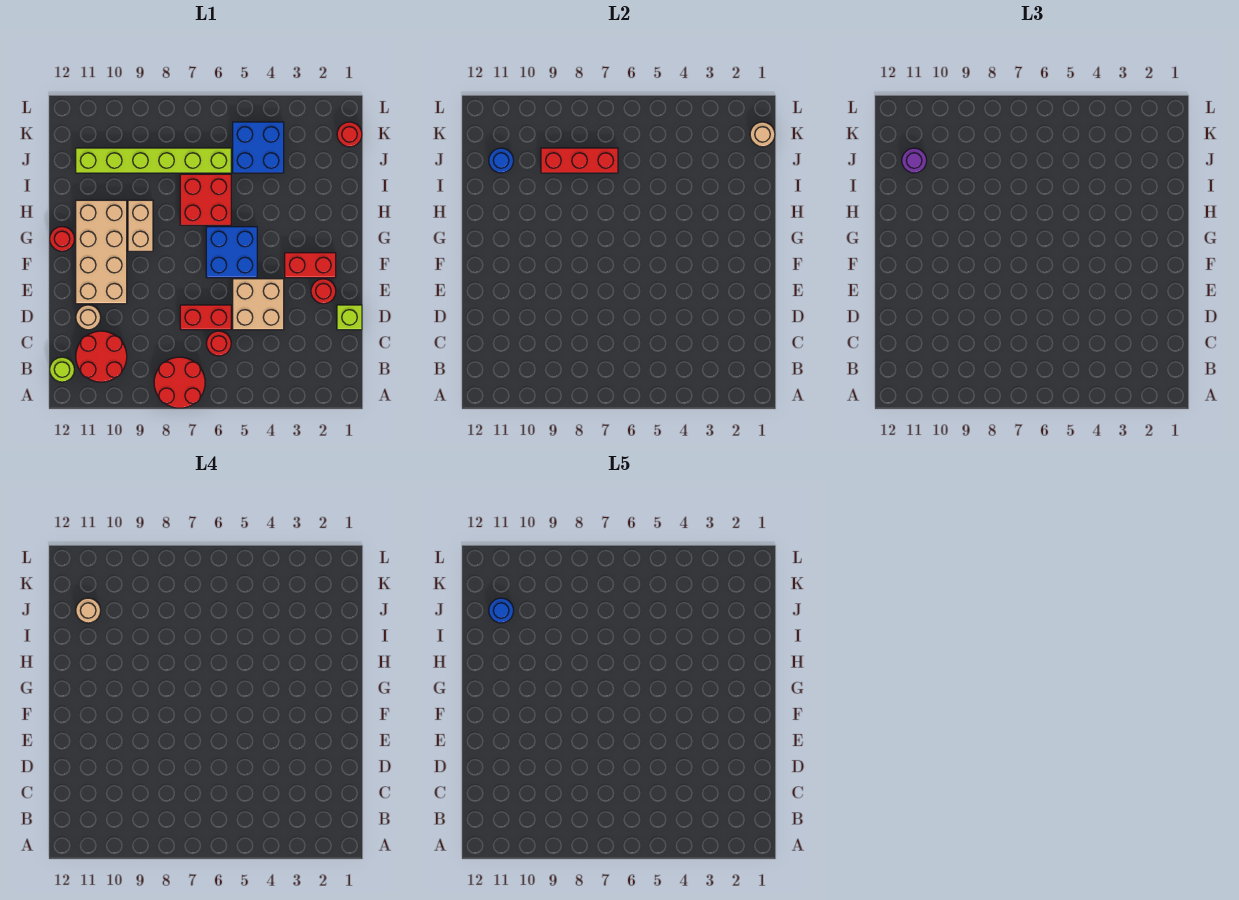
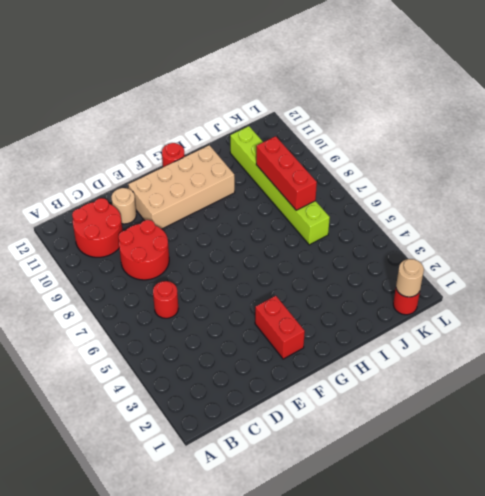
red 2x2 round brick [118,220,169,280] -> red 2x2 round brick moved to [154,357,205,408]
none -> lime 1x1 round brick [50,357,74,382]
none -> lime 1x1 brick [337,305,362,330]
none -> tan 2x2 brick [233,279,284,330]

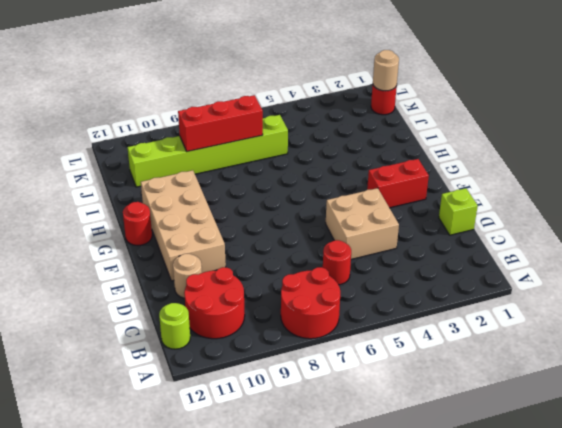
none -> red 1x2 brick [180,305,231,330]
none -> red 1x1 round brick [311,279,336,304]
none -> blue 2x2 brick [206,227,257,278]

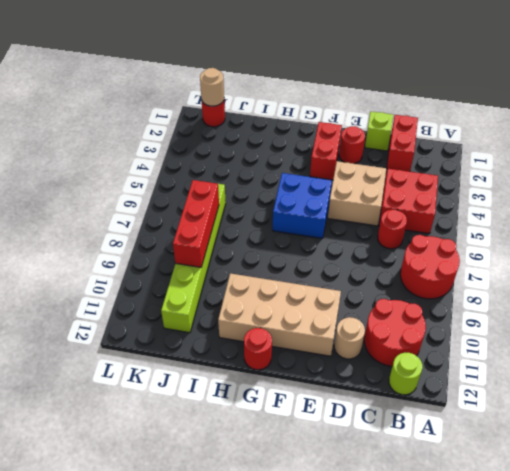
red 2x2 brick [379,169,438,234] -> red 2x2 brick moved to [180,174,231,225]
red 1x2 brick [387,115,418,172] -> red 1x2 brick moved to [180,305,231,330]
none -> tan 1x2 brick [128,200,153,251]
none -> blue 2x2 brick [233,122,284,173]
none -> blue 1x1 round brick [489,148,514,173]

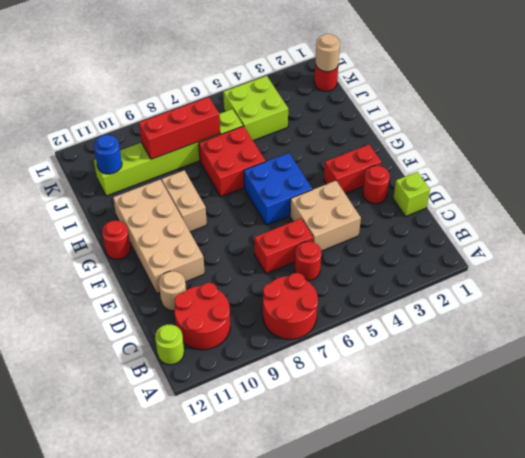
lime 2x2 brick [223,76,288,140] -> blue 2x2 brick [233,122,284,173]
none -> purple 1x1 round brick [902,148,927,173]
none -> tan 1x1 round brick [76,598,101,623]
none -> blue 1x1 round brick [489,598,514,623]

